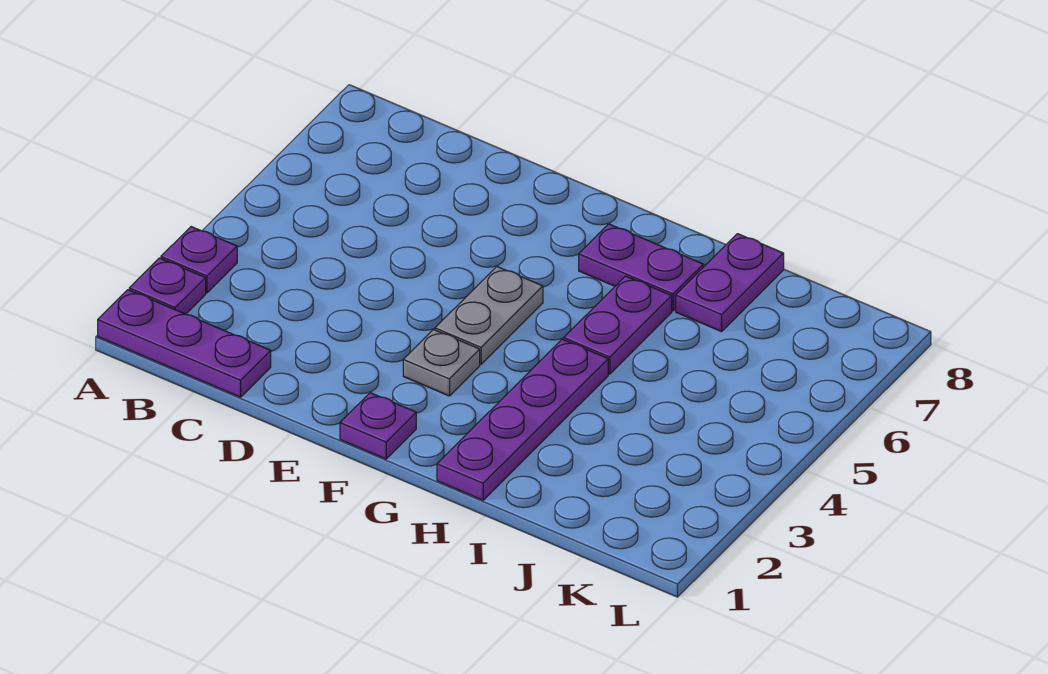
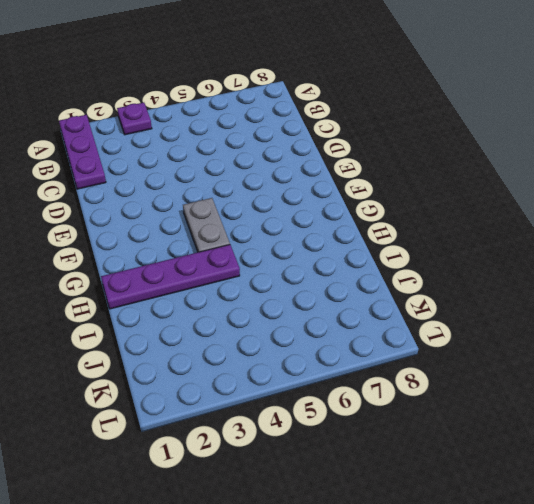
grey 1x2 plate [183,198,230,252] -> grey 1x2 plate turned to [435,267,543,364]
none -> purple 1x1 plate [129,258,206,314]
none -> purple 1x1 plate [340,393,416,459]

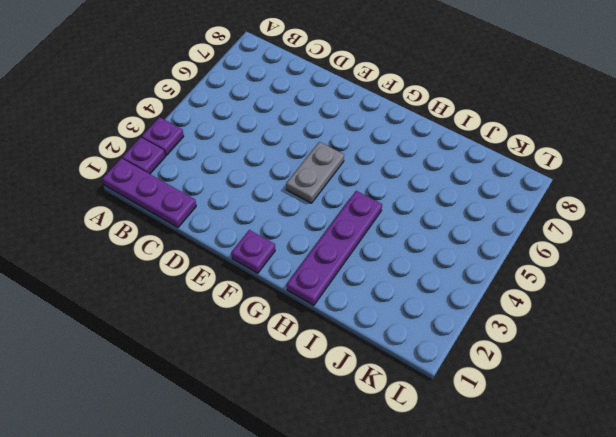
none -> grey 1x1 plate [403,330,480,396]
none -> purple 1x2 plate [579,224,703,311]

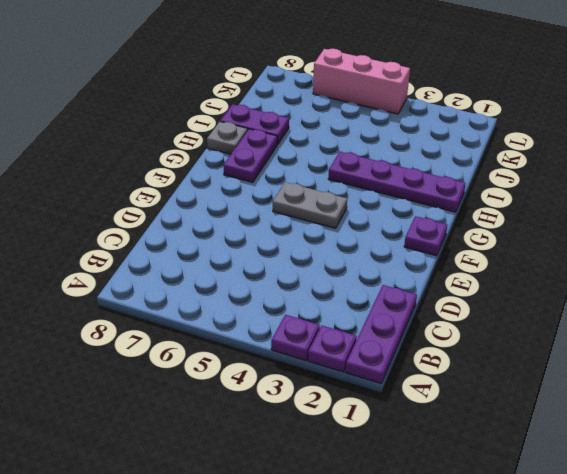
grey 1x1 plate [207,122,248,154] -> grey 1x1 plate moved to [403,330,480,396]
pink 1x3 brick [313,49,410,114] -> none
none -> purple 1x2 plate [564,276,672,374]

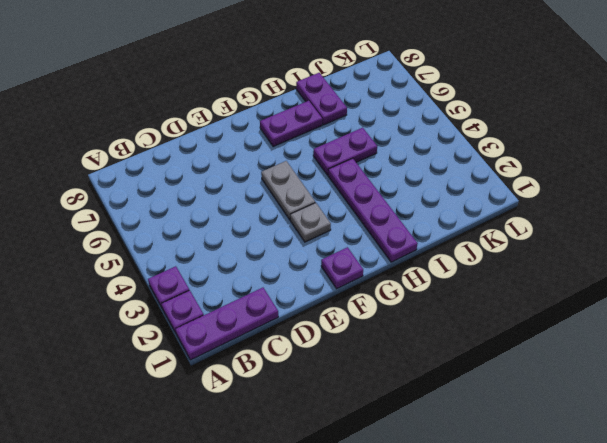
purple 1x2 plate [313,128,377,175] -> purple 1x2 plate turned to [564,276,672,374]

